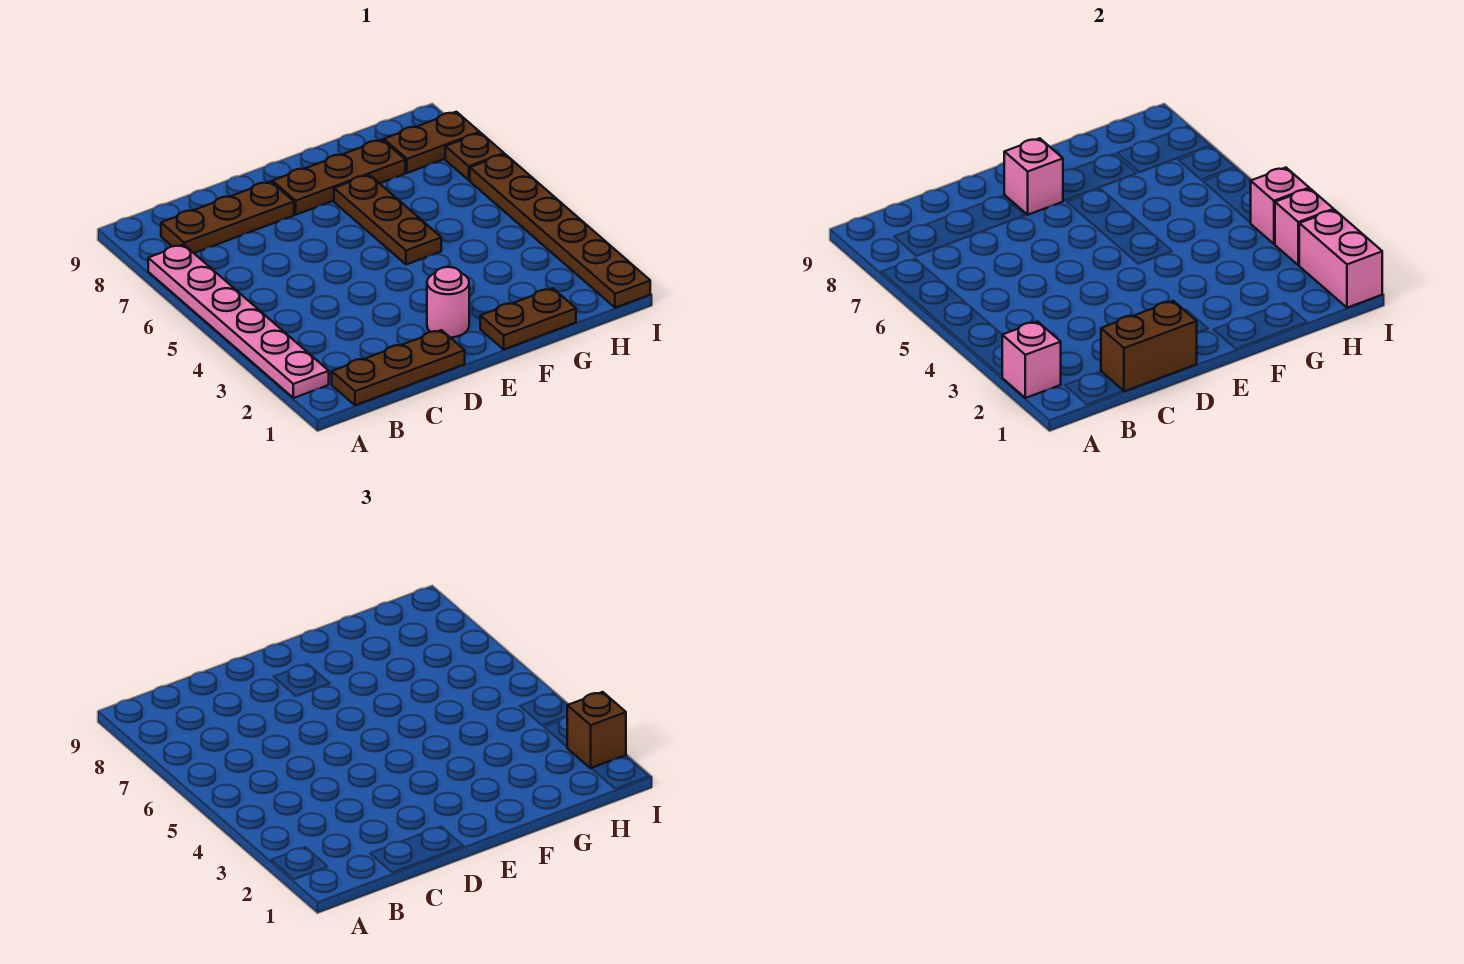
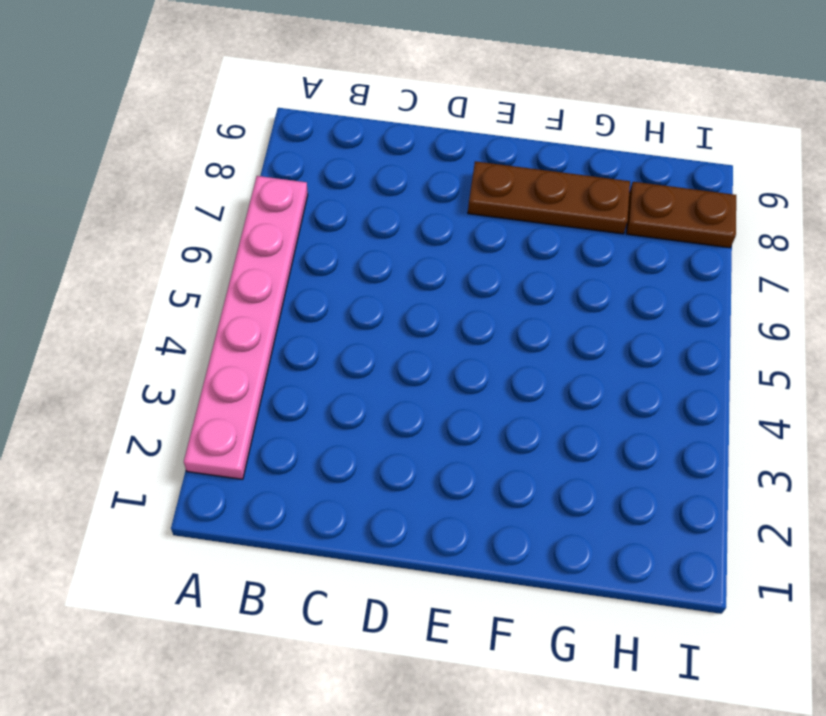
none -> brown 1x3 plate [332,330,465,405]
none -> brown 1x3 plate [161,181,294,253]
none -> pink 1x1 round brick [427,267,469,338]

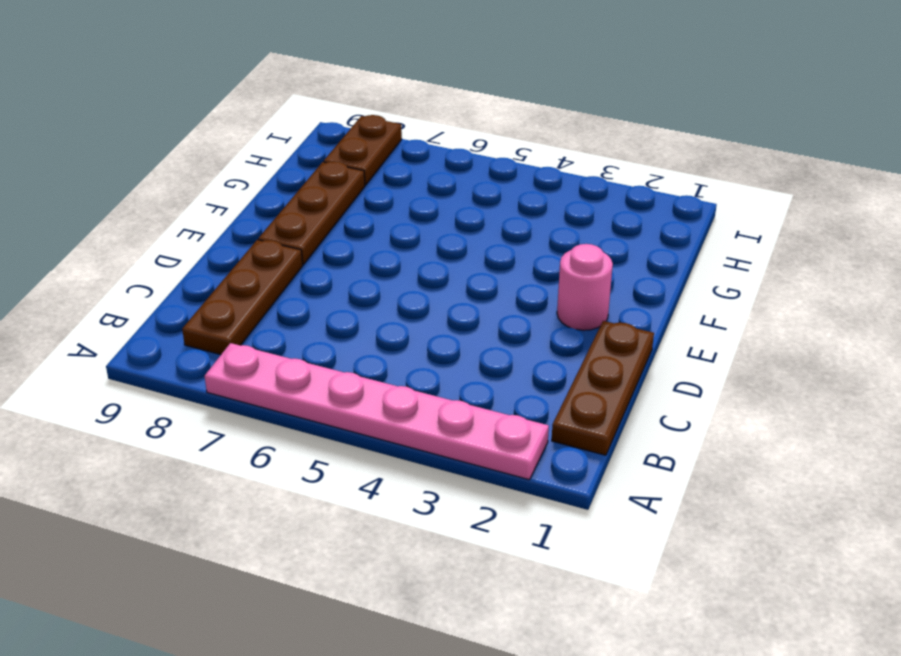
none -> brown 1x2 plate [480,288,576,349]
none -> brown 1x3 plate [334,175,441,265]
none -> brown 1x6 plate [470,154,650,308]

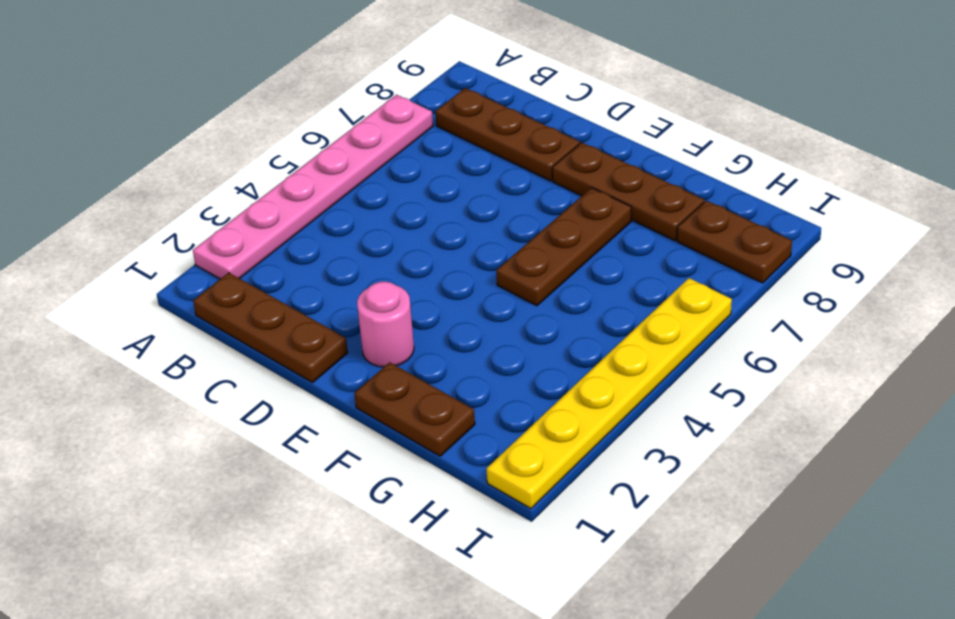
yellow 1x6 plate [486,278,732,509] -> brown 1x6 plate [470,154,650,308]
none -> brown 1x1 plate [445,133,504,180]
none -> pink 1x1 brick [1002,322,1061,398]
none -> brown 1x2 brick [1101,301,1197,391]

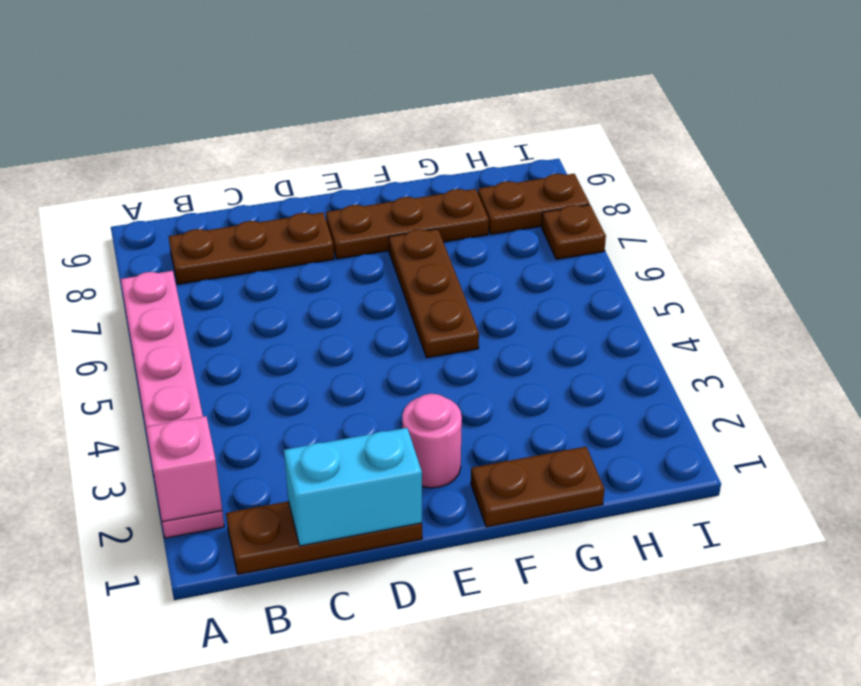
cyan 1x2 brick [284,428,422,546] -> brown 1x2 brick [1101,301,1197,391]
none -> brown 1x6 plate [470,154,650,308]
none -> pink 1x1 brick [1004,138,1063,215]
none -> pink 1x2 brick [1299,210,1382,308]

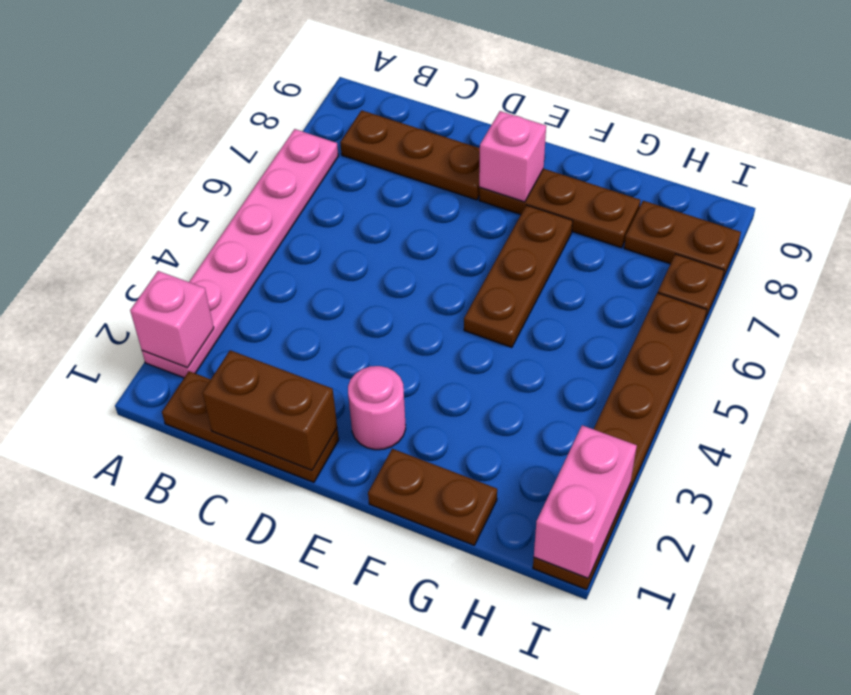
none -> pink 1x1 brick [1275,189,1334,265]
none -> pink 1x1 brick [1251,168,1309,244]
none -> brown 1x1 brick [567,692,626,768]

